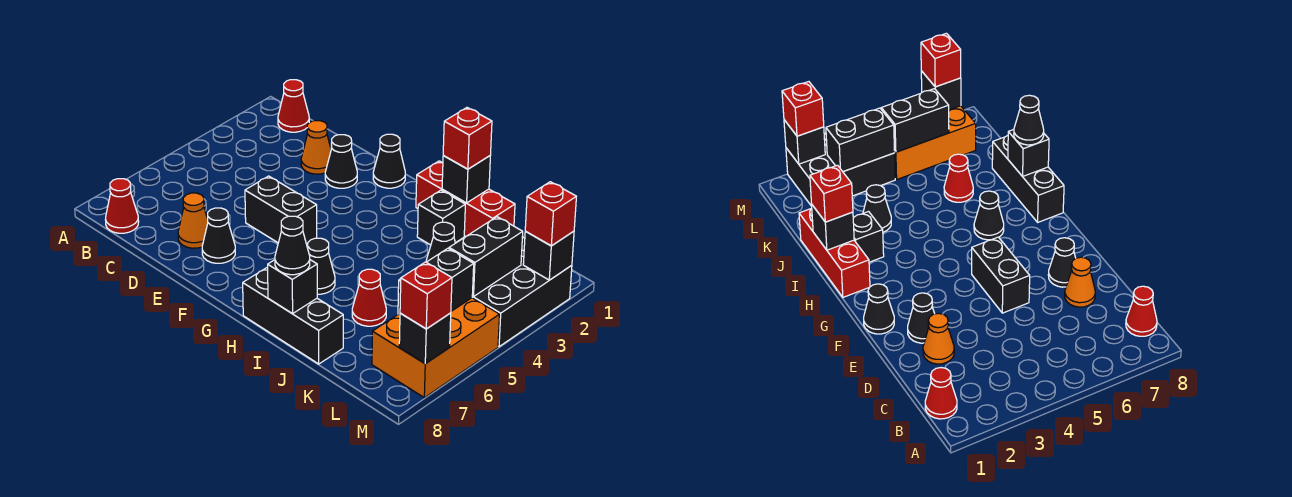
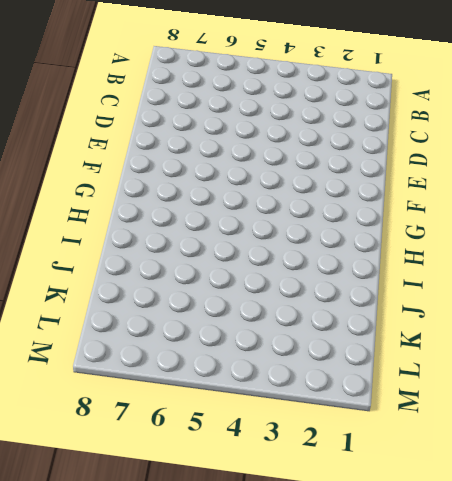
none -> red 1x1 cone [278,80,309,132]
none -> red 1x1 cone [105,179,139,233]
none -> orange 1x1 cone [301,121,331,174]

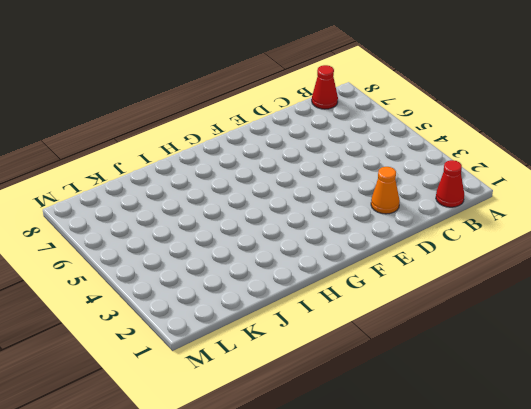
none -> orange 1x1 cone [178,193,208,248]
none -> black 1x1 cone [325,135,357,188]
none -> black 1x2 brick [245,176,317,244]

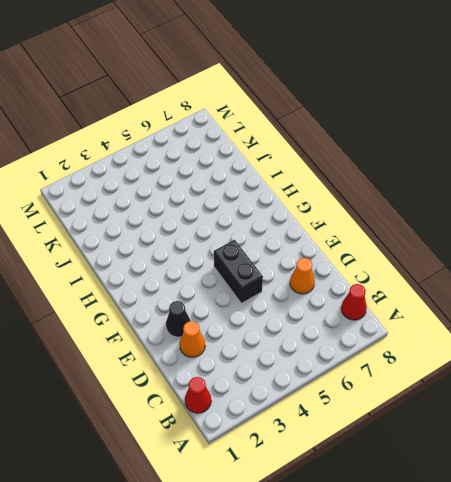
none -> black 1x1 cone [202,208,235,263]
none -> black 1x1 cone [373,134,405,188]
none -> red 1x3 brick [416,161,515,236]

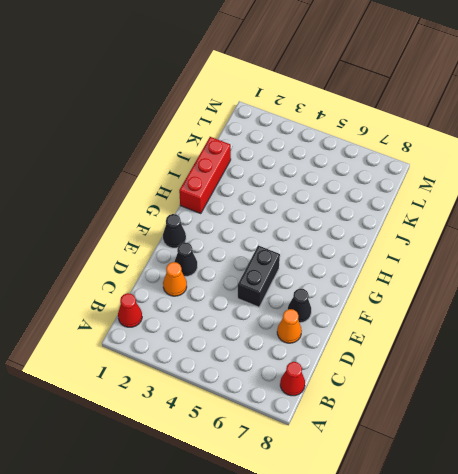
none -> black 1x1 cone [308,238,335,294]
none -> black 1x3 brick [243,267,343,364]
none -> black 1x1 brick [417,190,465,245]

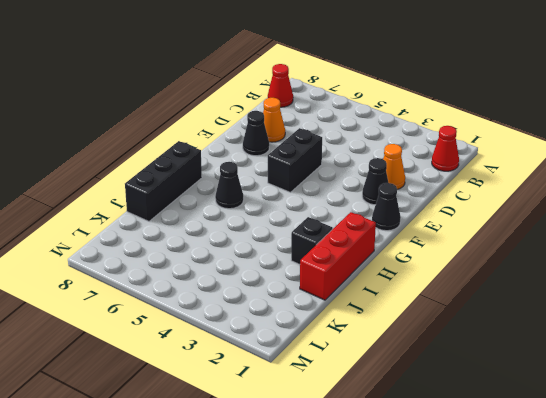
none -> black 1x1 cone [426,222,455,262]
none -> red 1x1 cone [352,269,386,326]
none -> black 2x3 brick [472,237,572,347]

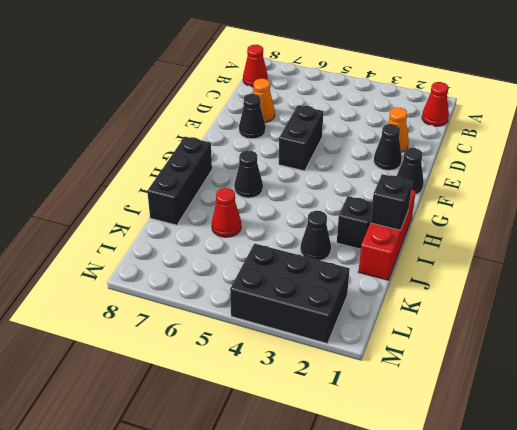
none -> orange 2x3 brick [372,298,500,398]
none -> black 1x1 brick [268,260,317,314]
none -> black 1x2 brick [449,217,523,297]

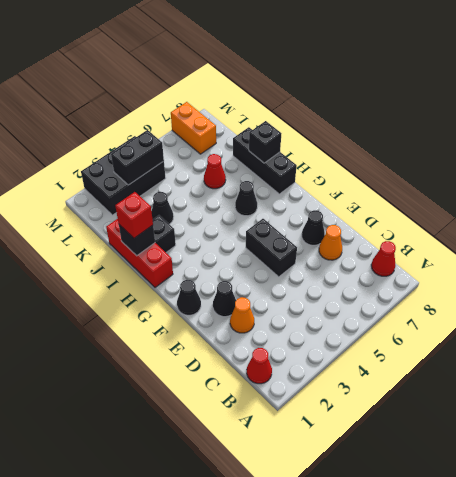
orange 1x2 brick [171,102,216,154] -> orange 2x3 brick [372,298,500,398]
none -> black 1x2 brick [398,248,474,315]
none -> black 1x1 brick [523,231,574,280]
none -> black 1x1 brick [399,313,451,364]

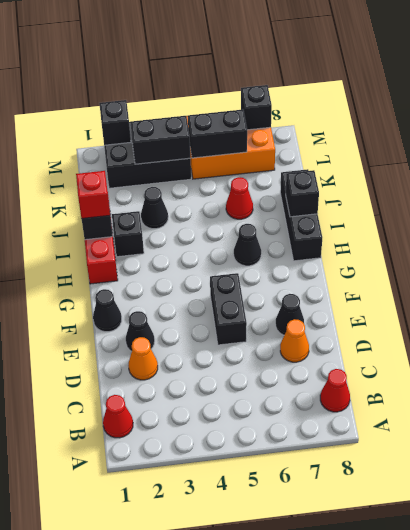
none -> black 1x1 cone [275,216,310,275]
none -> red 1x1 brick [525,182,576,246]
none -> red 1x1 brick [400,262,452,329]

